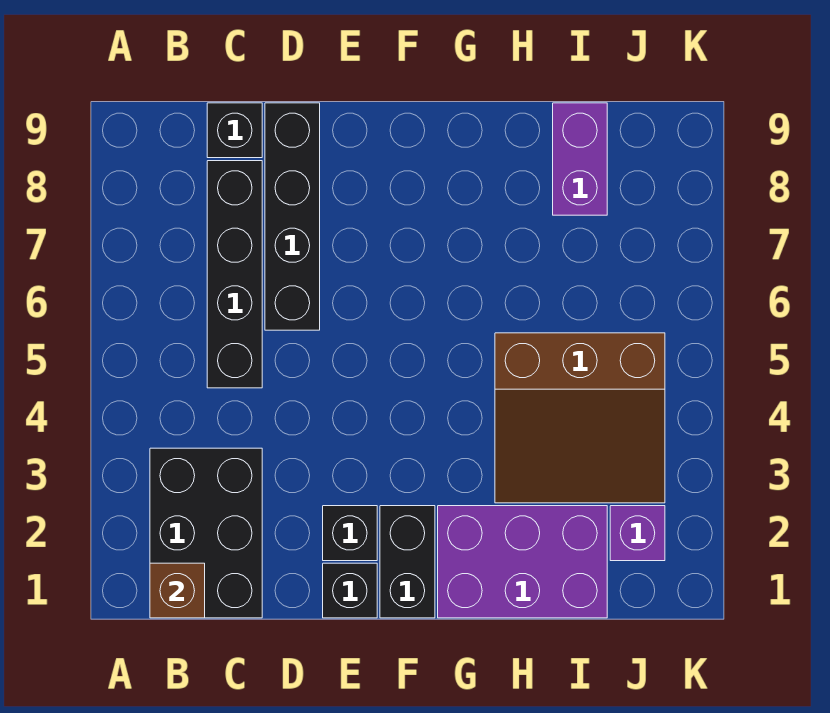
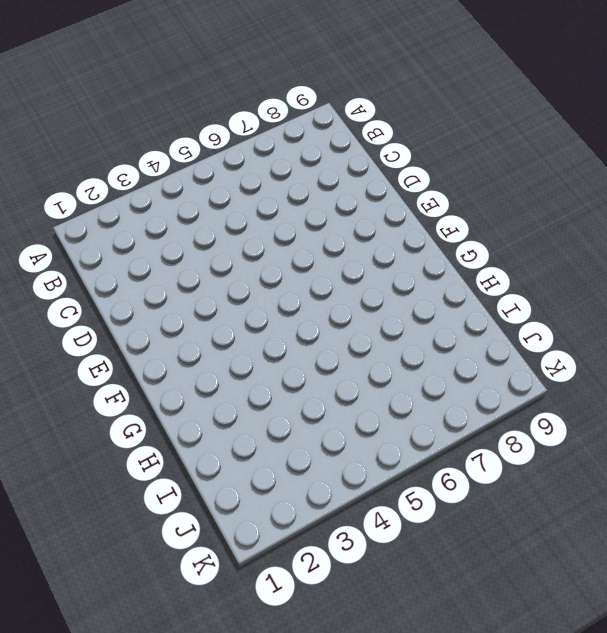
none -> black 2x3 brick [150,448,262,618]
none -> black 1x4 brick [207,161,262,388]
none -> black 1x1 brick [207,103,262,158]

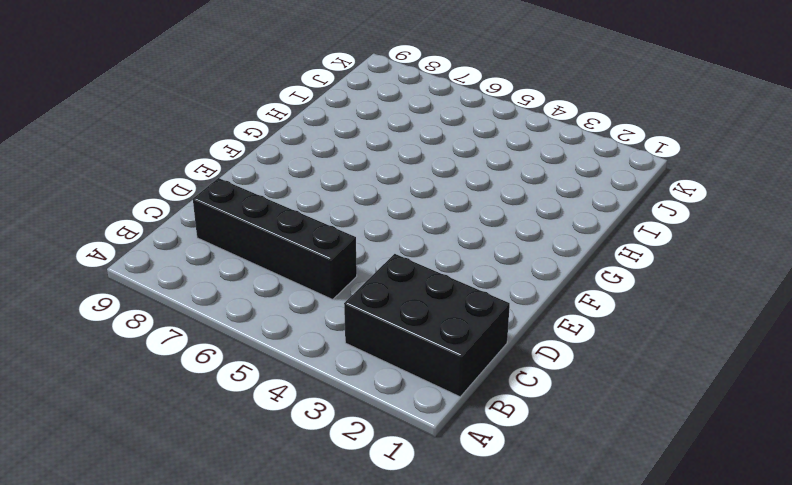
none -> black 1x1 brick [207,103,262,158]
none -> black 1x4 brick [265,103,320,330]
none -> black 1x1 brick [323,563,377,618]

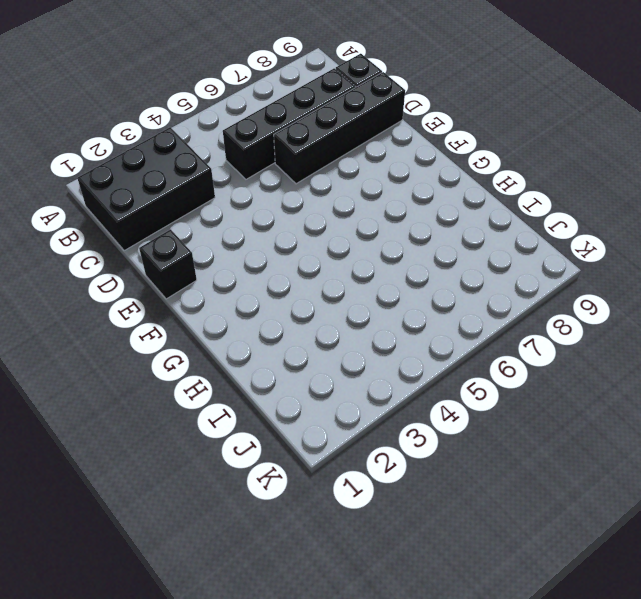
none -> black 1x1 brick [323,506,377,561]
none -> black 1x2 brick [380,506,435,618]
none -> purple 2x3 brick [438,506,607,618]

